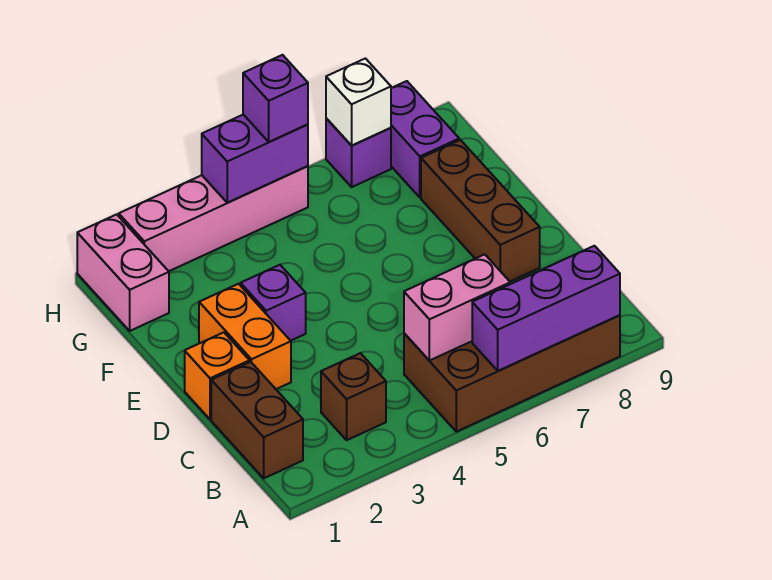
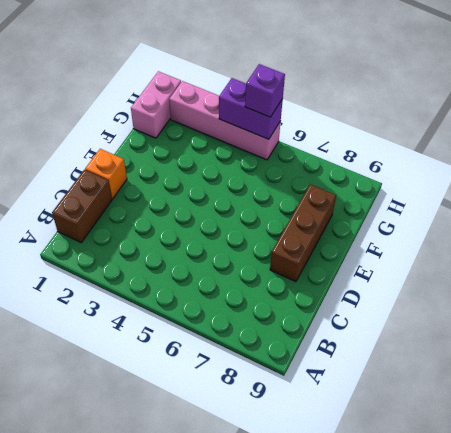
none -> brown 2x4 brick [404,315,620,432]
none -> brown 1x1 brick [321,353,386,440]
none -> orange 1x2 brick [199,284,291,389]

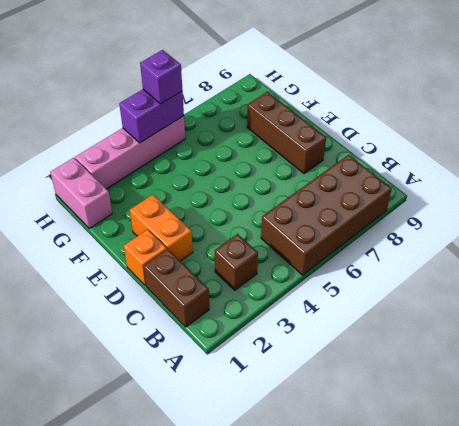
none -> purple 1x1 brick [241,265,306,341]
none -> purple 1x2 brick [391,81,459,197]
none -> purple 1x1 brick [326,118,391,187]

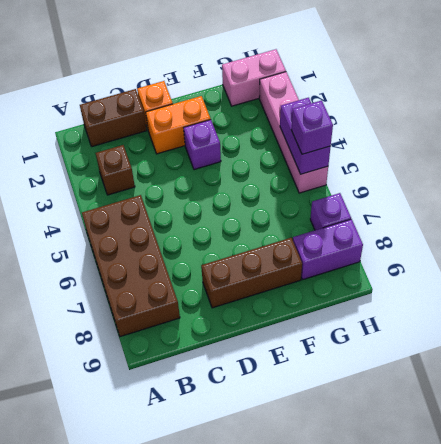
none -> purple 1x3 brick [472,246,620,371]
none -> pink 1x2 brick [404,254,510,361]
none -> white 1x1 brick [326,58,391,146]

